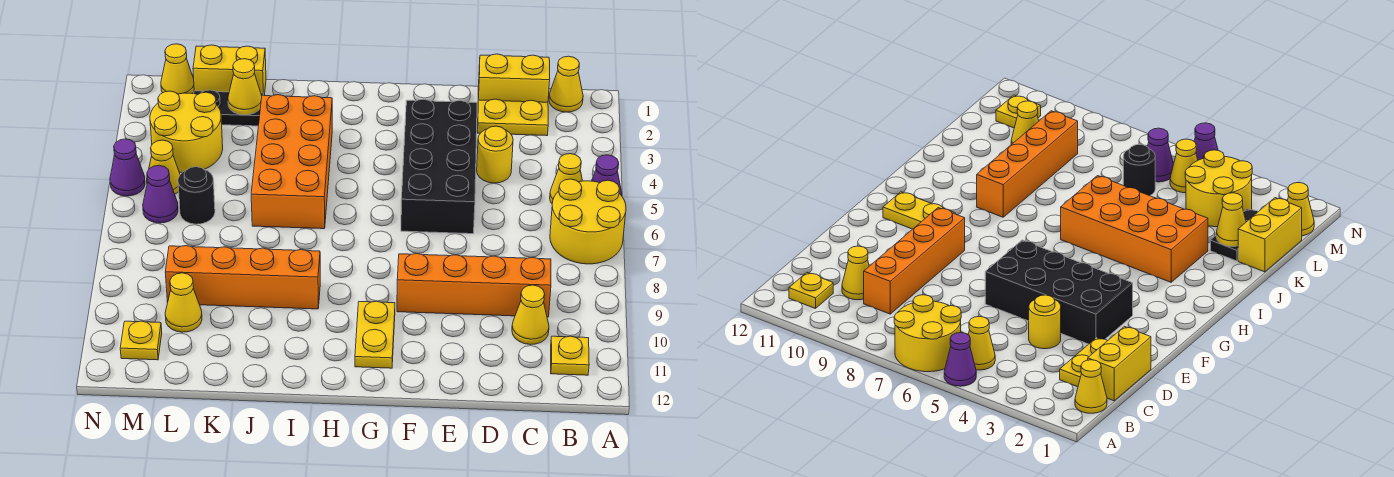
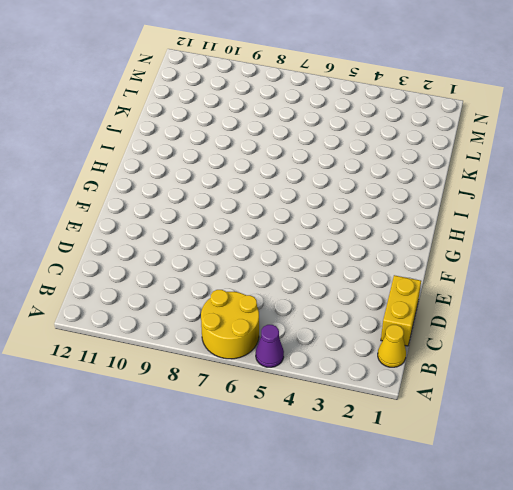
none -> yellow 1x1 cone [550,154,582,203]
none -> yellow 1x1 plate [551,336,589,375]
none -> yellow 1x2 plate [478,99,548,136]

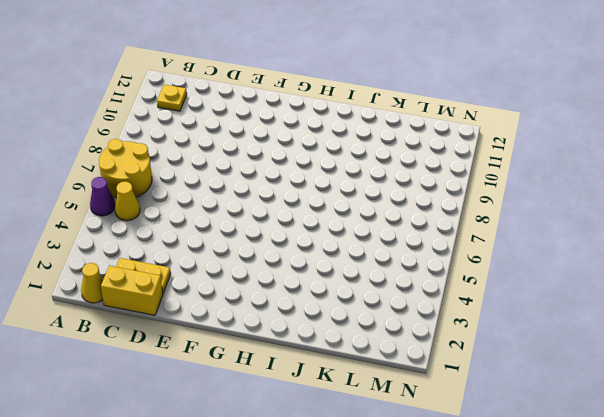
none -> orange 1x4 brick [397,254,551,317]
none -> yellow 1x1 cone [512,285,549,345]
none -> yellow 1x1 round brick [477,126,513,183]

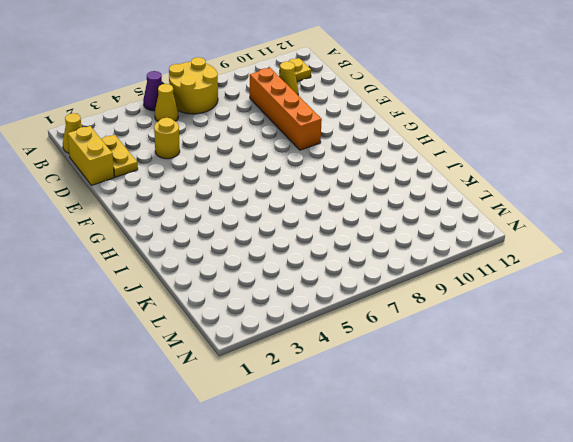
none -> black 2x4 brick [401,99,477,234]
none -> yellow 1x2 plate [355,301,395,368]
none -> orange 2x4 brick [251,95,332,229]

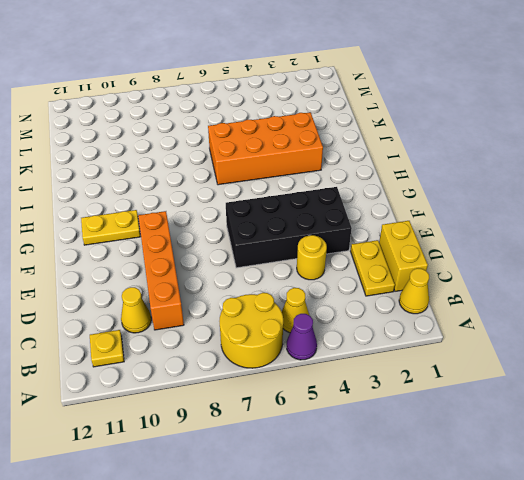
none -> orange 1x4 brick [165,246,320,309]
none -> yellow 1x2 brick [193,45,266,95]
none -> black 1x2 plate [194,90,263,126]

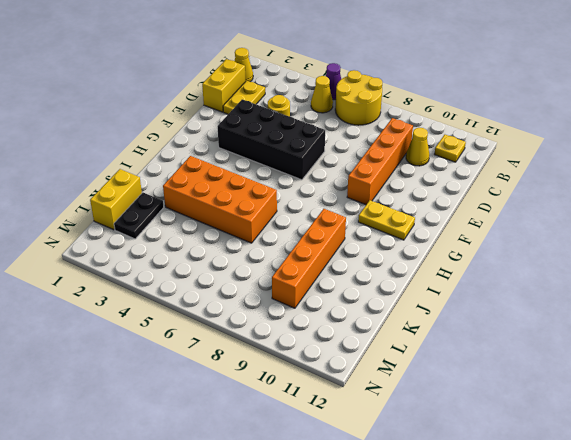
none -> yellow 2x2 round brick [150,91,223,173]
none -> black 1x1 round brick [178,167,215,224]
none -> yellow 1x1 cone [165,273,202,332]

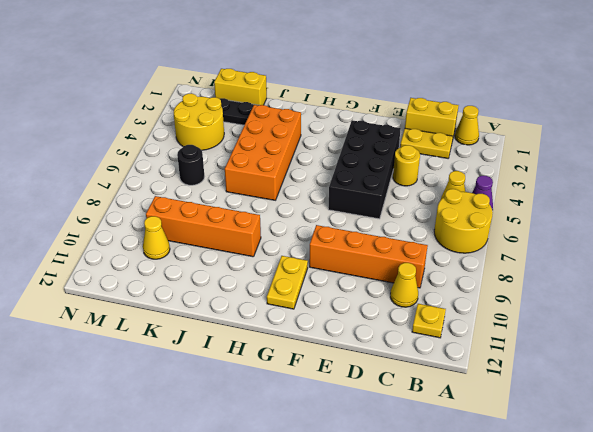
none -> yellow 1x1 cone [161,44,194,94]
none -> yellow 1x1 cone [147,140,180,194]
none -> purple 1x1 cone [143,165,178,223]

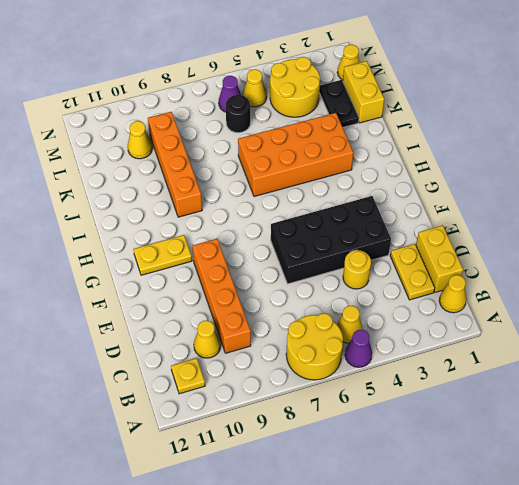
none -> yellow 1x1 plate [120,321,162,360]
none -> purple 1x1 cone [110,139,145,196]
none -> yellow 1x1 cone [228,59,262,115]

